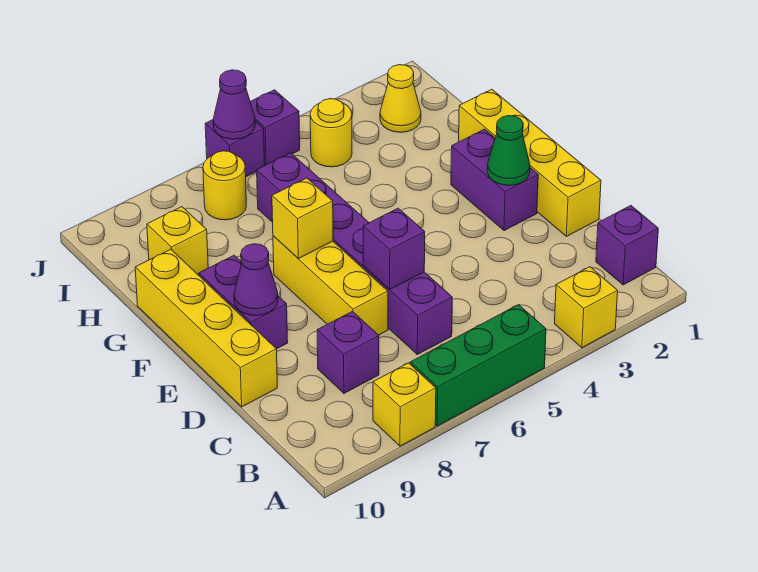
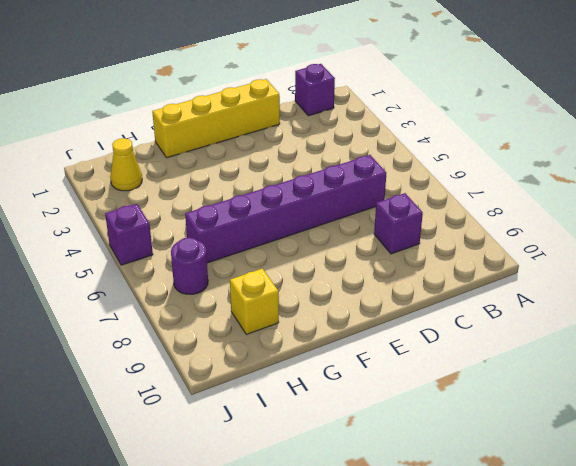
purple 1x1 round brick [171,237,208,294] -> yellow 1x1 round brick [203,151,246,220]
none -> yellow 1x1 brick [554,267,618,348]
none -> green 1x3 brick [410,305,546,426]
none -> yellow 1x1 brick [373,363,436,446]

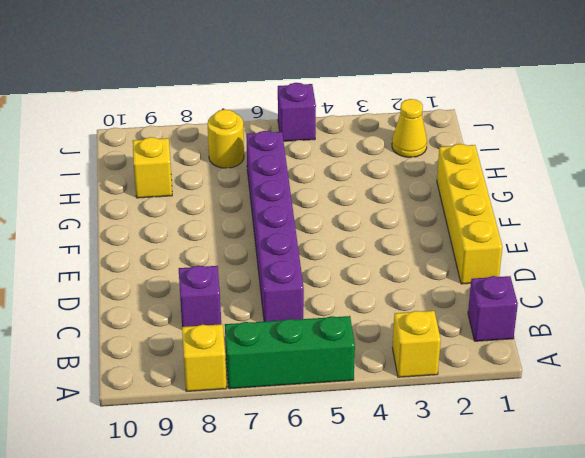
none -> yellow 1x3 brick [273,236,388,335]
none -> yellow 1x4 brick [135,249,277,407]
none -> purple 1x2 brick [451,129,538,231]

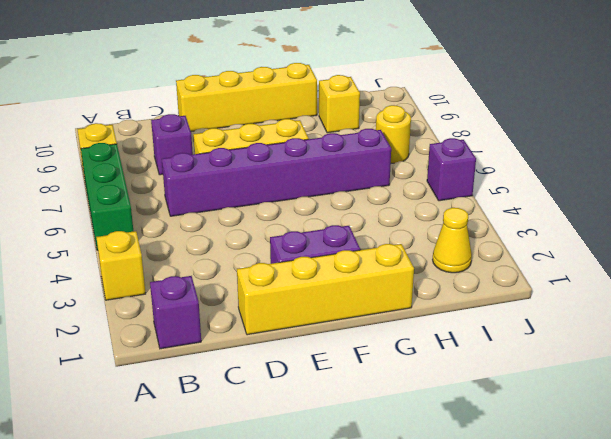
none -> purple 1x2 brick [199,255,288,349]
none -> yellow 1x1 round brick [310,99,352,167]
none -> purple 1x1 brick [205,120,265,177]

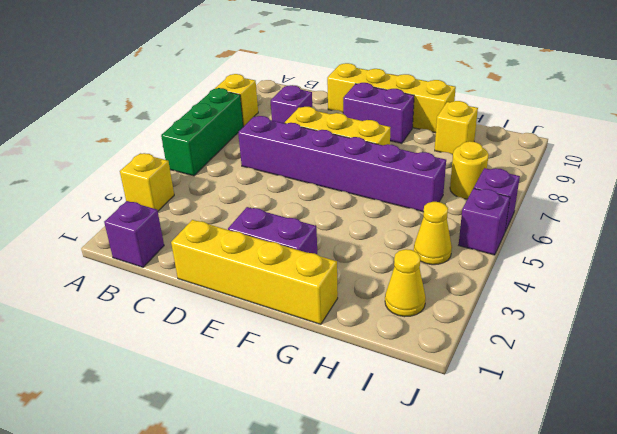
yellow 1x1 cone [414,202,452,265] -> yellow 1x1 round brick [310,99,352,167]
none -> purple 1x1 brick [363,208,425,289]
none -> green 1x1 cone [487,116,530,186]
none -> purple 1x1 cone [234,244,278,316]

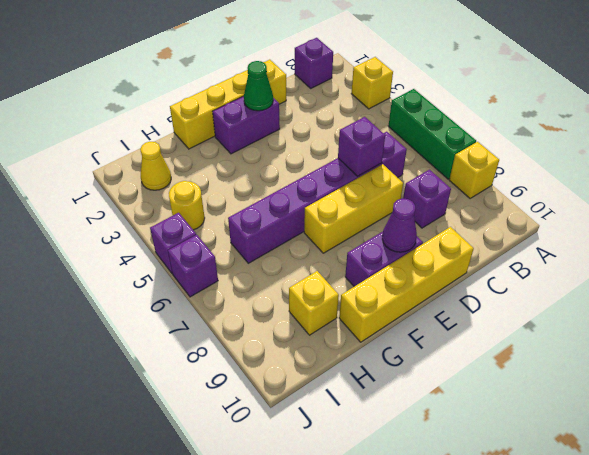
none -> yellow 1x1 round brick [203,151,246,220]
none -> yellow 1x1 brick [272,178,333,258]
none -> purple 1x1 cone [213,70,255,139]

